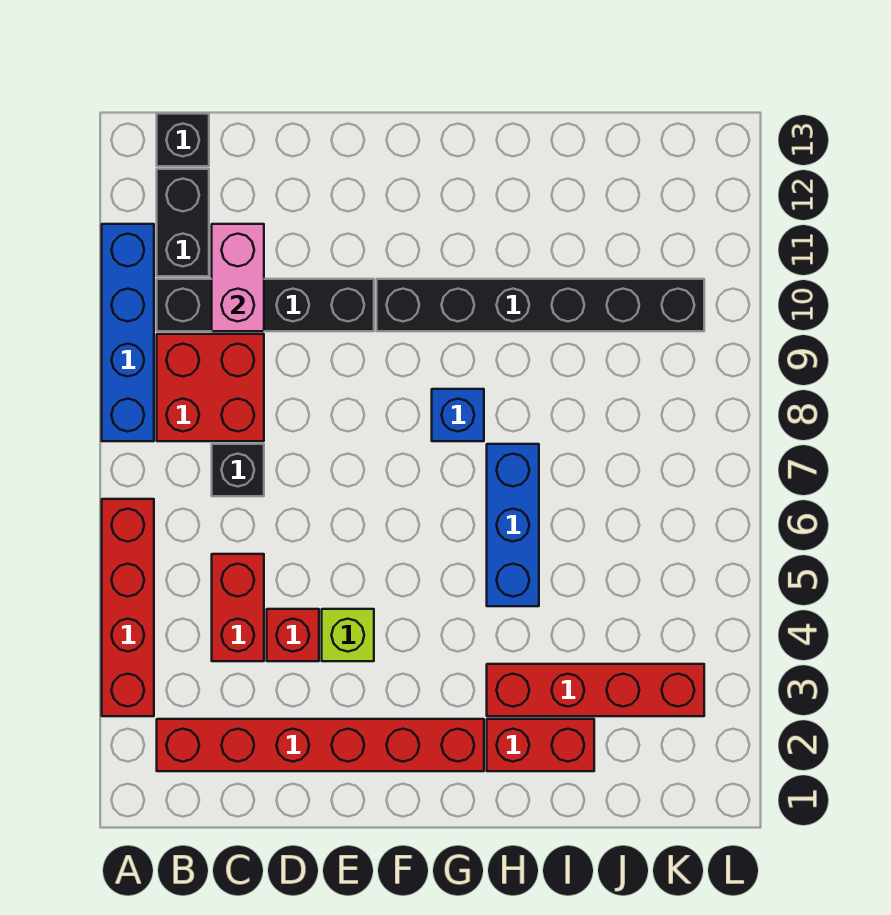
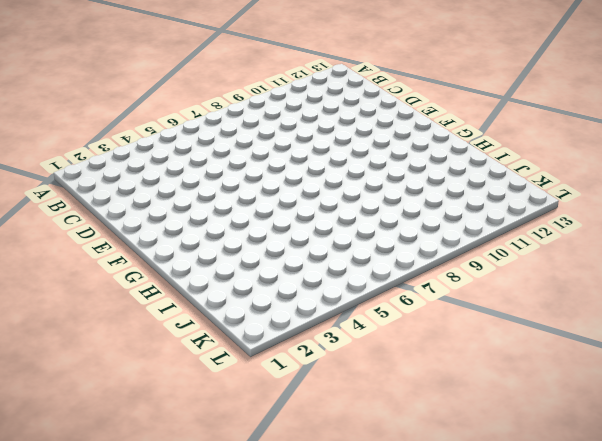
none -> red 1x4 brick [102,499,154,716]
none -> blue 1x4 brick [102,224,154,441]
none -> red 1x6 brick [157,719,484,771]

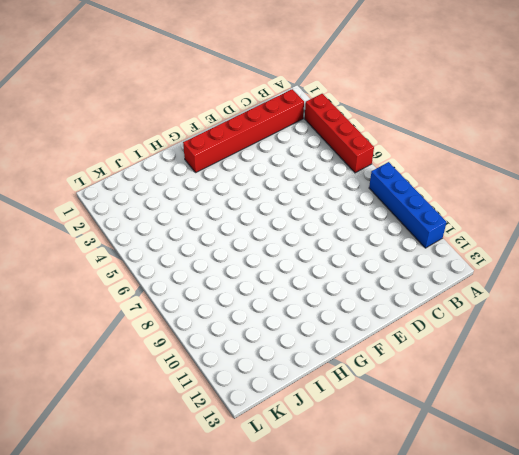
none -> red 2x2 brick [157,334,264,441]
none -> black 1x4 brick [157,279,374,331]
none -> black 1x2 brick [157,169,209,276]

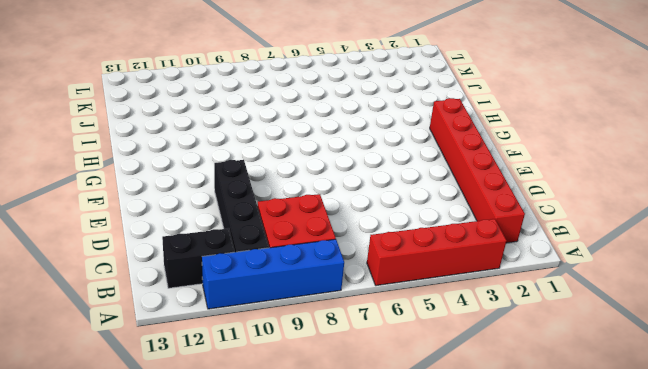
none -> black 1x1 brick [157,114,209,166]
none -> red 1x2 brick [212,554,264,661]
none -> black 1x1 brick [212,444,264,496]

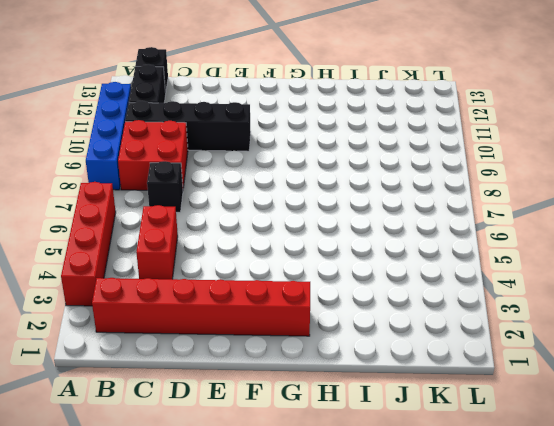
none -> red 1x1 brick [267,609,319,661]
none -> lime 1x1 brick [322,609,374,661]
none -> black 1x6 brick [377,279,704,331]

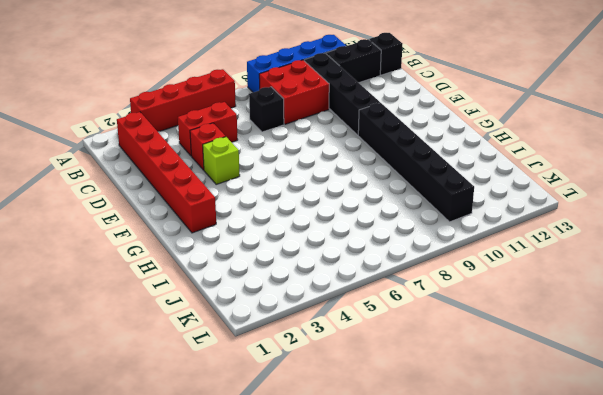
none -> blue 1x1 brick [432,389,484,441]
none -> red 1x2 brick [487,719,594,771]
none -> red 1x4 brick [487,664,704,716]

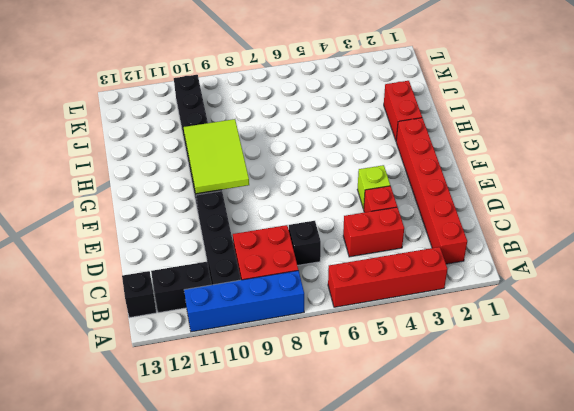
lime 2x3 tile [184,119,249,194] -> none
none -> blue 1x1 brick [432,389,484,441]
none -> red 1x4 brick [487,664,704,716]
none -> blue 1x3 brick [487,444,539,606]

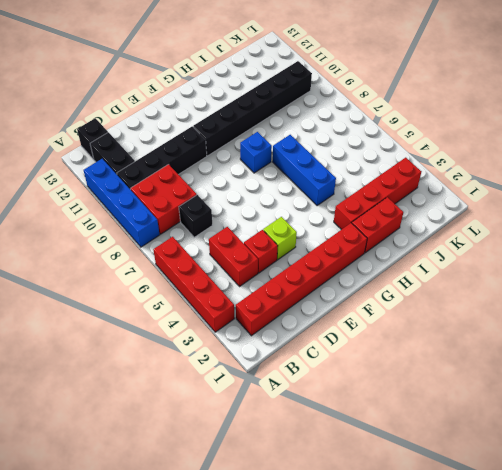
none -> pink 1x2 brick [212,224,264,331]

